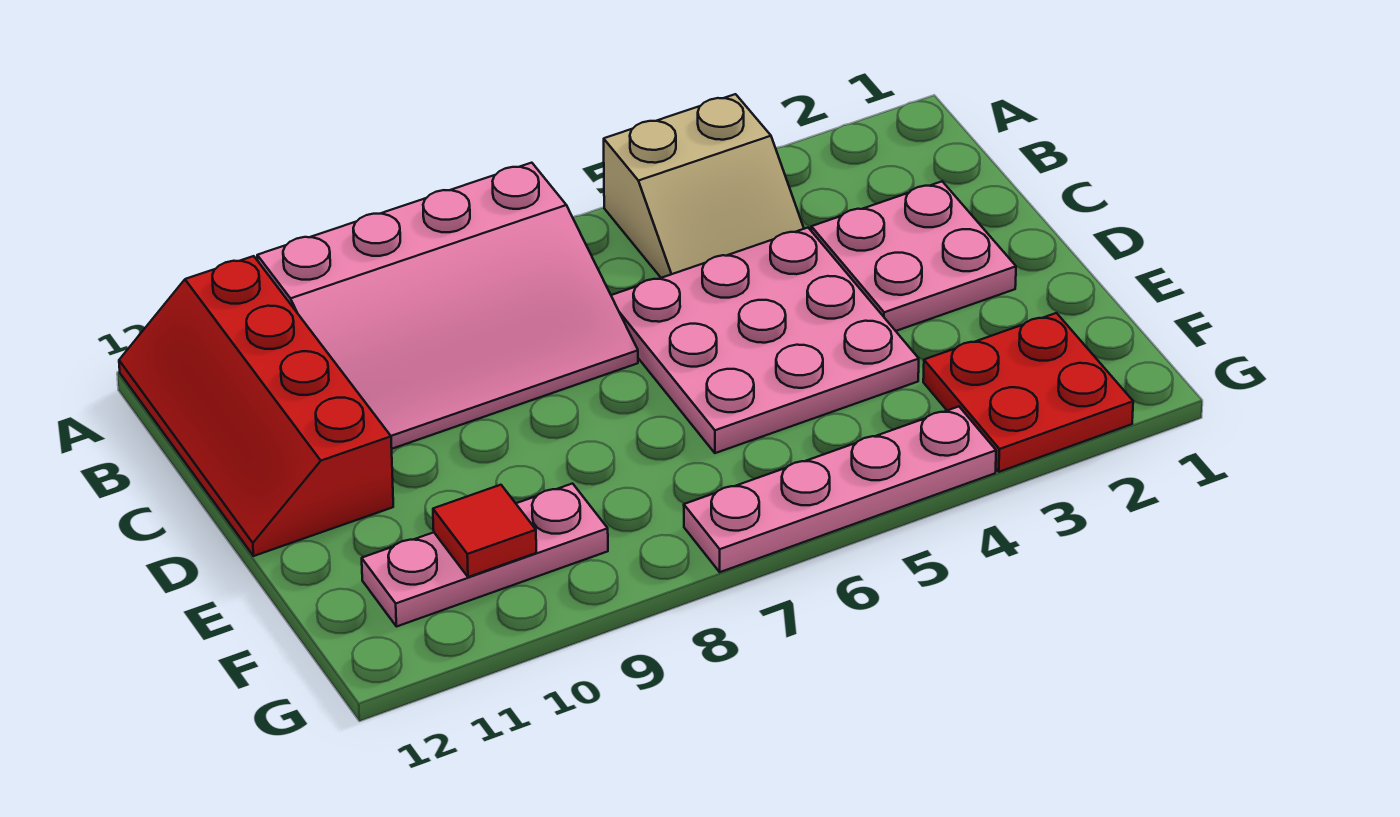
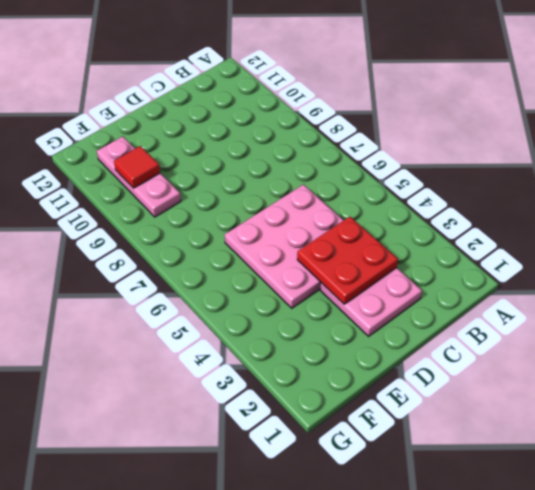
red 2x2 plate [297,217,398,304] -> red 2x2 plate moved to [923,313,1133,472]
none -> tan 2x2 slope [604,94,804,278]
none -> pink 3x4 slope [257,163,638,449]

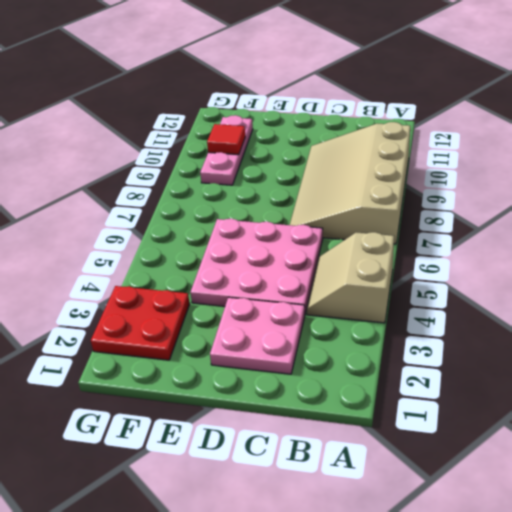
tan 3x4 slope [290,122,410,244] -> pink 3x4 slope [257,163,638,449]
none -> red 2x4 slope [119,256,393,556]
none -> pink 1x4 plate [684,407,996,572]

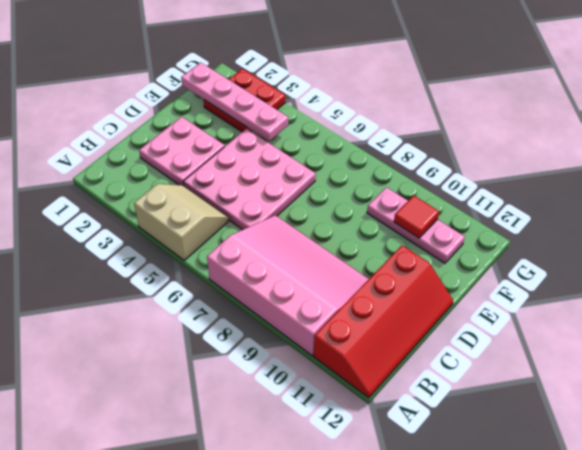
pink 1x4 plate [181,62,288,141] -> pink 1x4 plate moved to [684,407,996,572]

